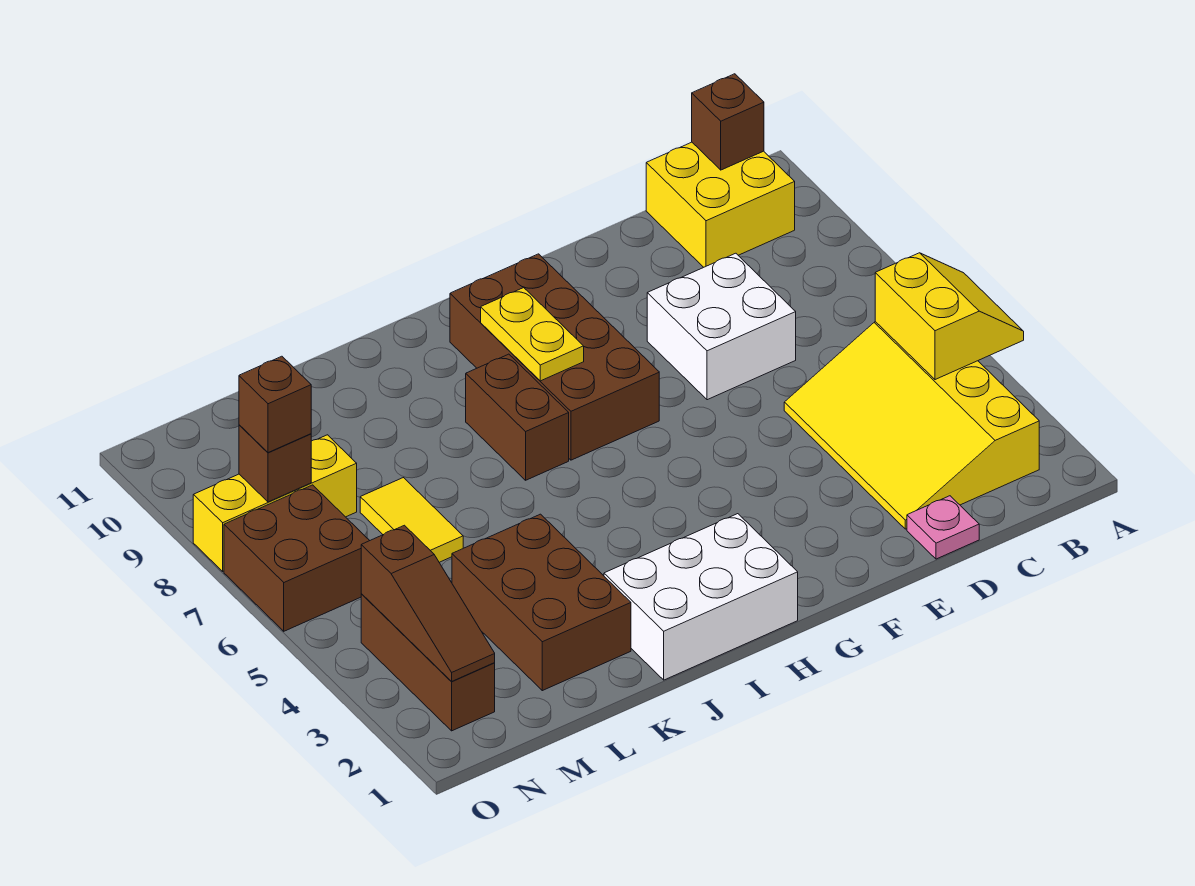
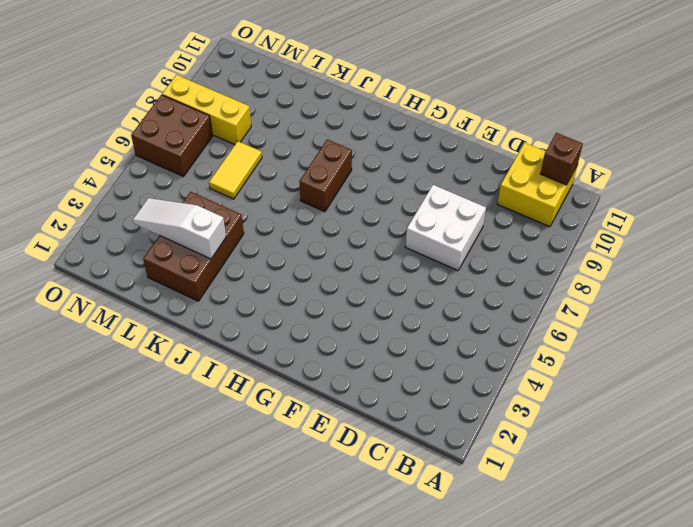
white 1x3 slope [133,198,226,259] -> none
none -> yellow 3x4 slope [784,322,1039,529]
none -> pink 1x1 plate [907,496,979,559]
none -> brown 2x4 brick [450,254,659,460]

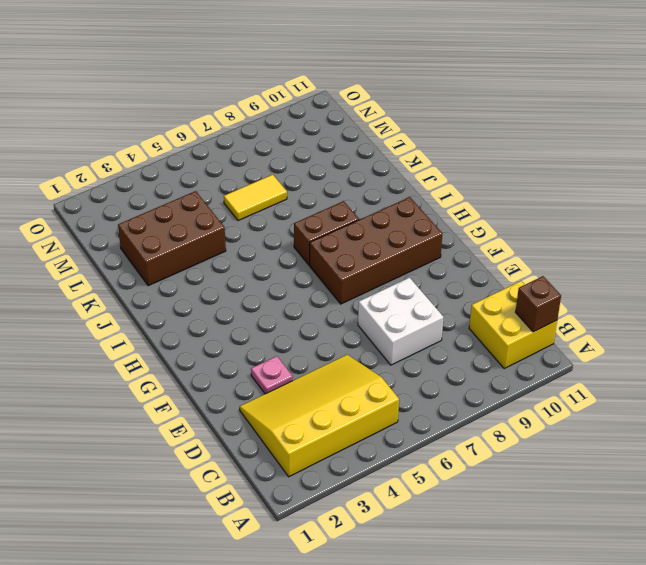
pink 1x1 plate [251,356,293,394] -> pink 1x1 plate moved to [907,496,979,559]
none -> white 2x3 brick [604,514,798,680]
none -> yellow 1x3 brick [193,435,357,571]
none -> brown 1x3 brick [361,594,495,731]

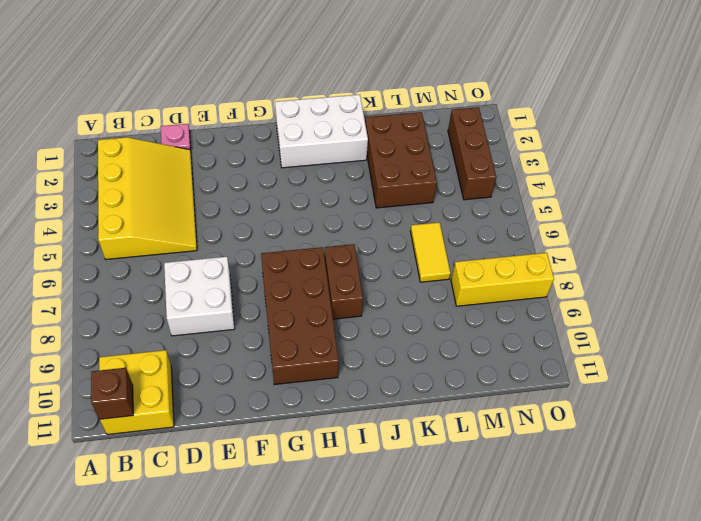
none -> brown 2x2 brick [224,485,370,631]
none -> yellow 2x2 slope [875,253,1024,380]
none -> yellow 1x2 plate [481,288,584,381]

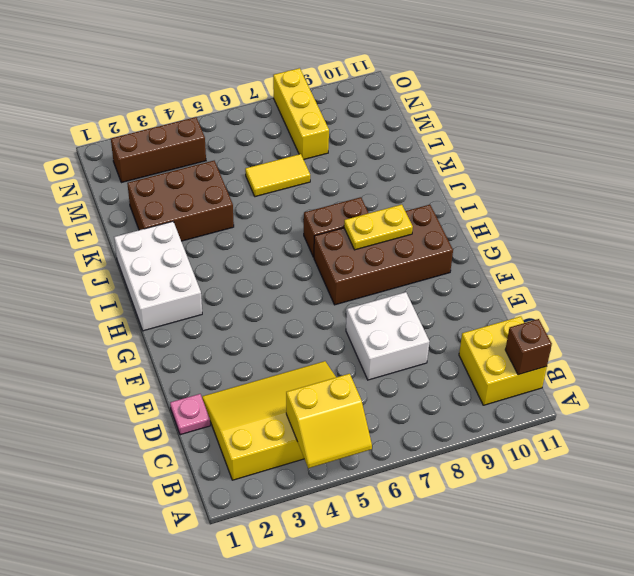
none -> brown 2x2 brick [224,485,370,631]
none -> brown 1x3 slope [361,525,495,682]
none -> brown 1x1 brick [239,425,311,502]

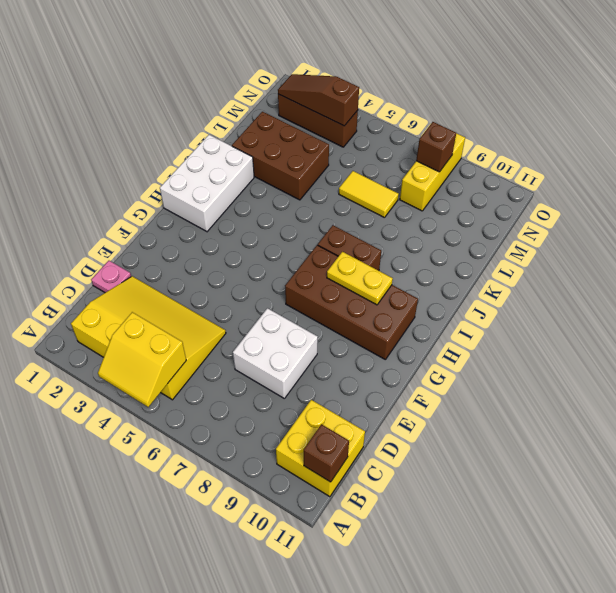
none -> brown 2x2 brick [224,485,370,631]
none -> brown 1x1 brick [239,356,311,453]

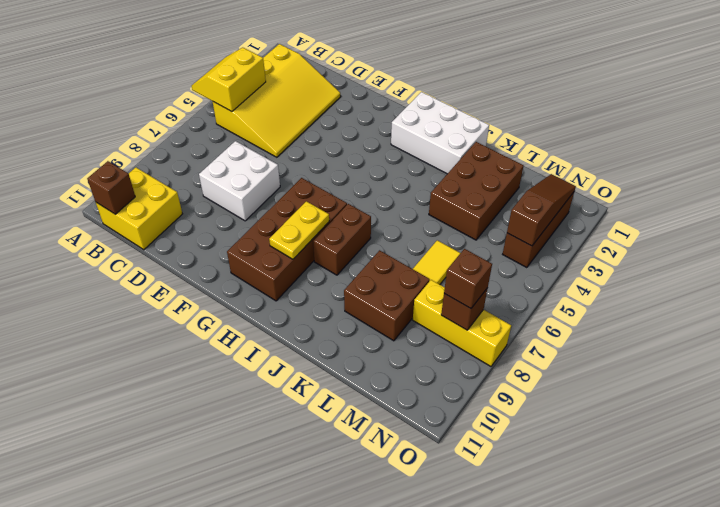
brown 2x2 brick [344,250,430,341] -> brown 2x2 brick moved to [224,485,370,631]
none -> pink 1x1 plate [907,496,979,559]

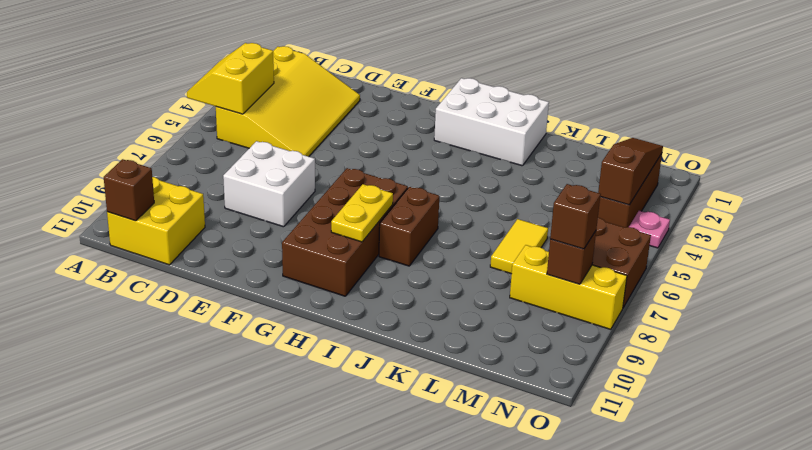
pink 1x1 plate [629,211,670,248] -> pink 1x1 plate moved to [907,496,979,559]
none -> brown 2x3 brick [452,514,631,691]

